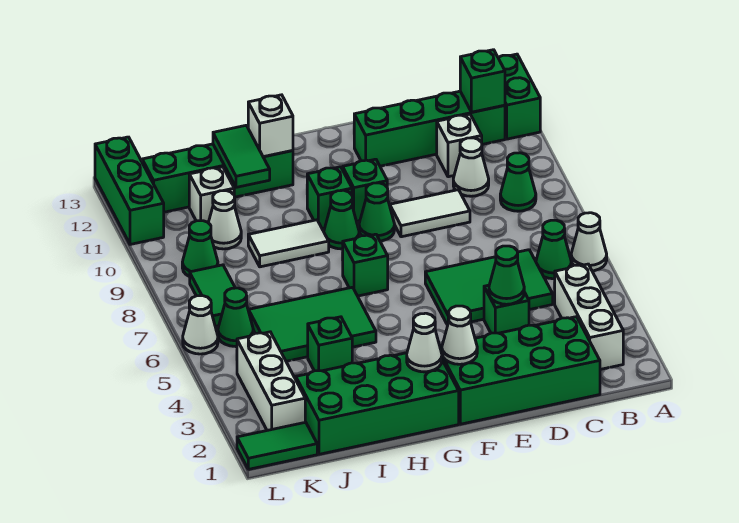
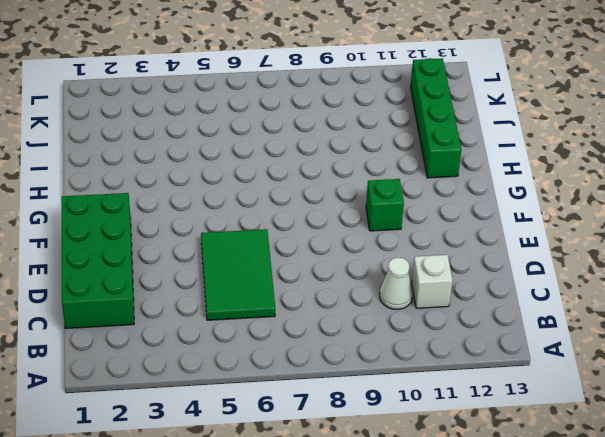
none -> white 1x1 cone [571,213,607,271]
none -> green 1x2 brick [498,54,540,139]
none -> white 1x3 brick [555,264,623,369]
none -> green 1x1 cone [536,220,571,279]

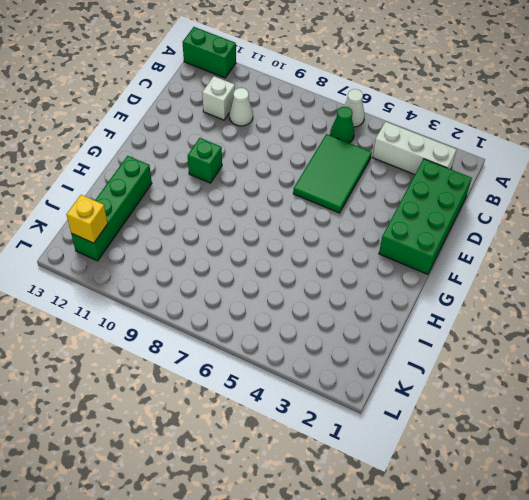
yellow 1x1 brick [67,195,108,243] -> none
none -> green 1x1 cone [500,153,536,211]
none -> green 1x4 brick [354,91,505,166]
none -> green 1x1 brick [484,285,529,333]
none -> white 1x2 tile [390,190,470,237]

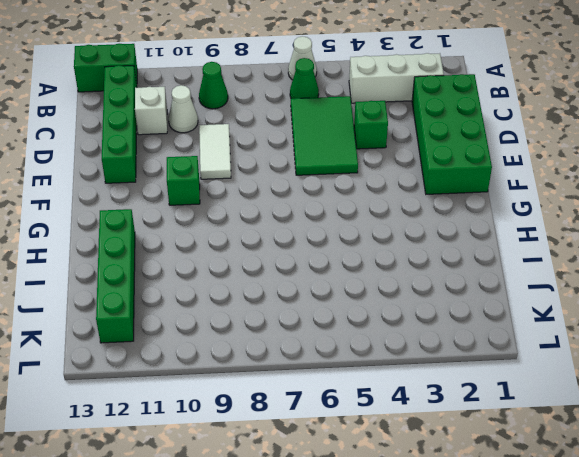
none -> green 1x1 cone [359,183,395,241]
none -> green 2x4 brick [296,353,459,454]
none -> green 1x1 brick [342,234,388,296]
none -> green 1x1 cone [324,190,359,249]

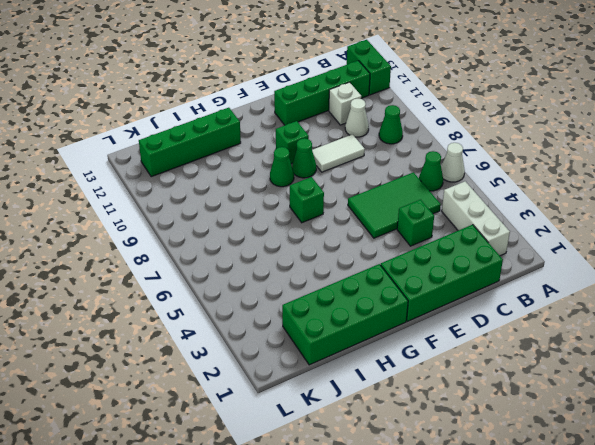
none -> green 1x1 brick [307,167,352,229]
none -> green 2x3 tile [249,287,376,361]
none -> white 1x2 tile [248,220,329,267]
none -> green 1x1 brick [308,317,352,371]

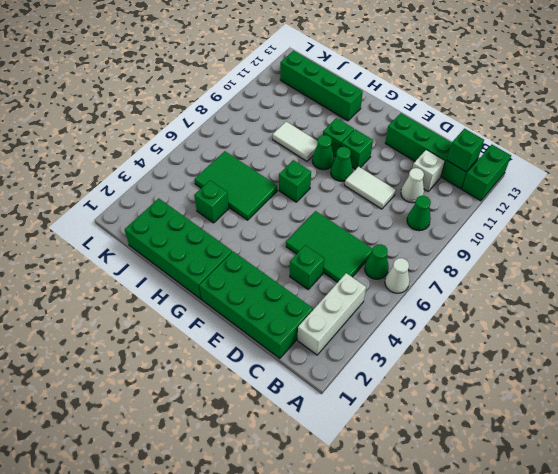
none -> white 1x1 cone [208,191,241,249]
none -> white 1x1 brick [189,167,234,222]
none -> green 1x2 tile [237,422,317,469]
none -> white 1x3 brick [237,332,305,430]

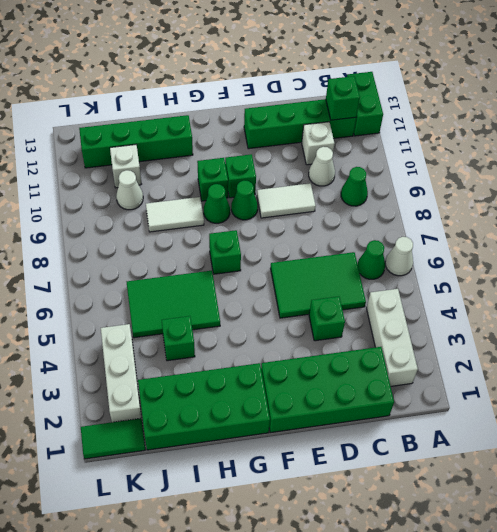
none -> green 1x1 cone [218,288,253,347]
none -> green 1x2 tile [190,265,235,326]
none -> green 1x1 cone [182,221,218,277]
none -> white 1x1 cone [183,296,218,354]

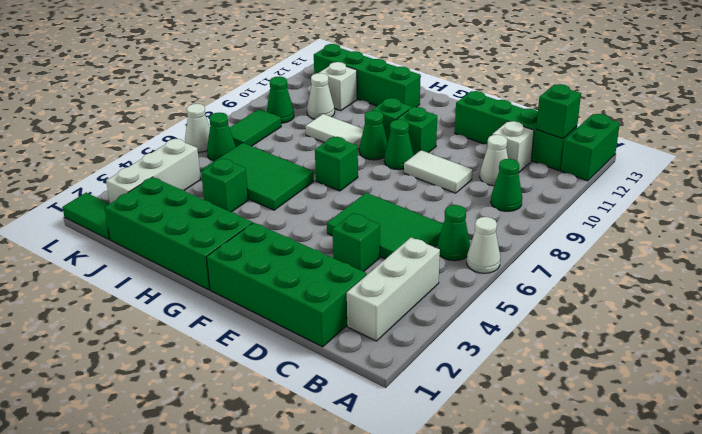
none -> green 1x3 brick [95,137,164,244]
none -> green 1x1 cone [489,246,524,304]
none -> white 1x1 cone [442,306,477,364]
none -> white 1x1 cone [407,313,442,372]

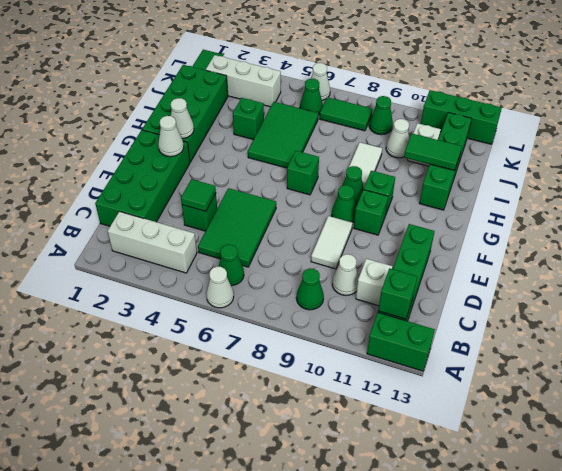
green 1x1 tile [181,179,216,212] -> green 1x1 cone [489,246,524,304]
none -> white 1x1 brick [248,95,293,157]

